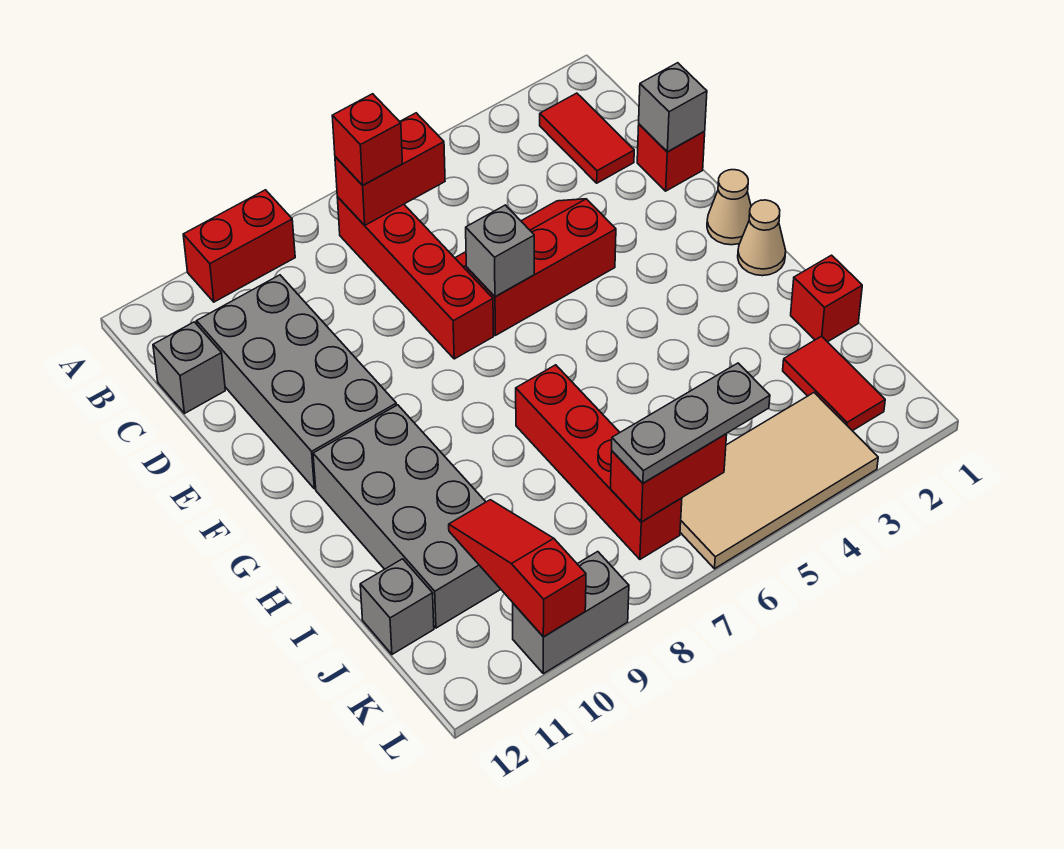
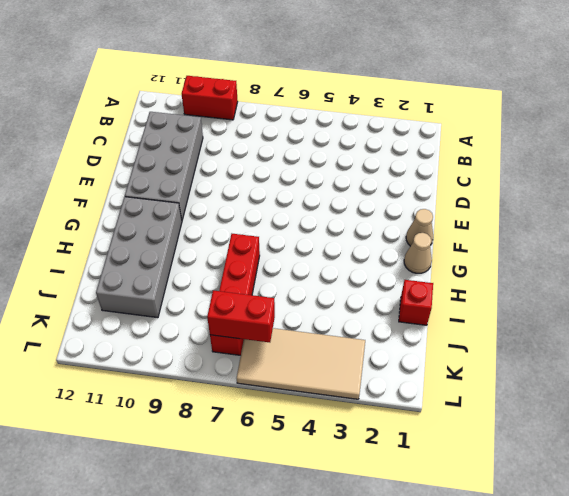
none -> red 1x2 tile [540,93,634,183]
none -> red 1x4 brick [337,197,494,359]
none -> grey 1x1 brick [153,322,225,414]

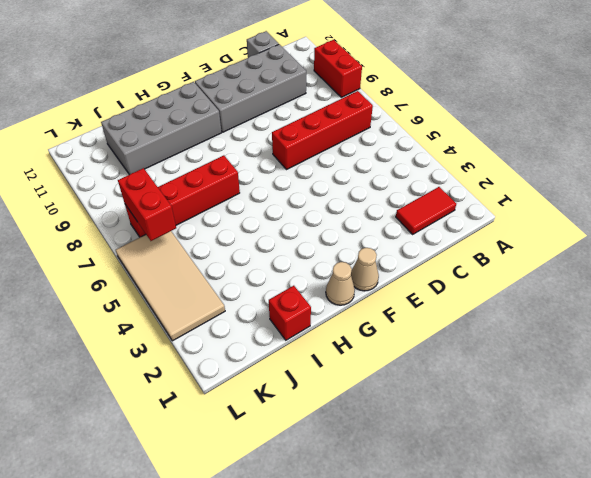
none -> red 1x1 brick [637,124,705,191]
none -> red 2x3 slope [455,199,616,335]
none -> red 1x2 tile [783,336,885,431]

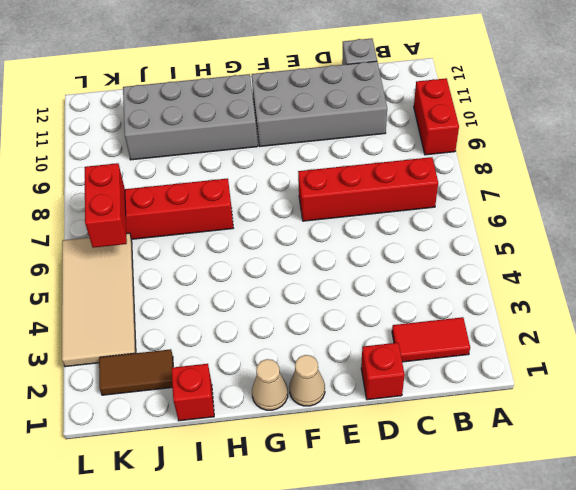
brown 1x2 tile [99,349,173,395] -> red 1x2 tile [783,336,885,431]
none -> red 2x3 slope [455,199,616,335]
none -> grey 1x1 brick [360,559,434,654]
none -> grey 1x2 brick [513,552,629,674]

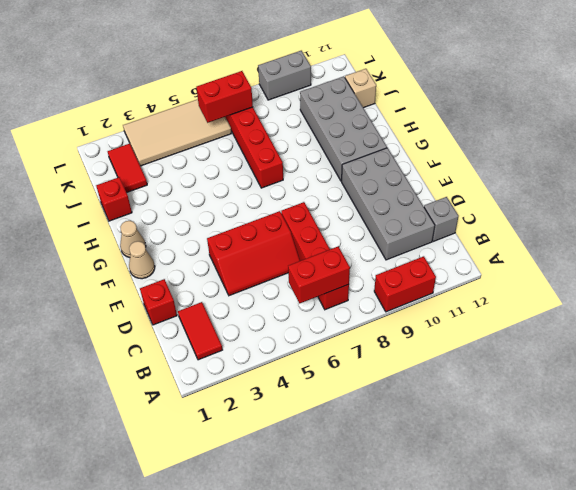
tan 1x1 brick [345,69,376,108] -> grey 1x1 brick [360,559,434,654]
none -> grey 1x1 brick [639,63,707,152]
none -> grey 1x1 brick [466,205,534,297]
none -> red 1x3 slope [449,500,586,637]

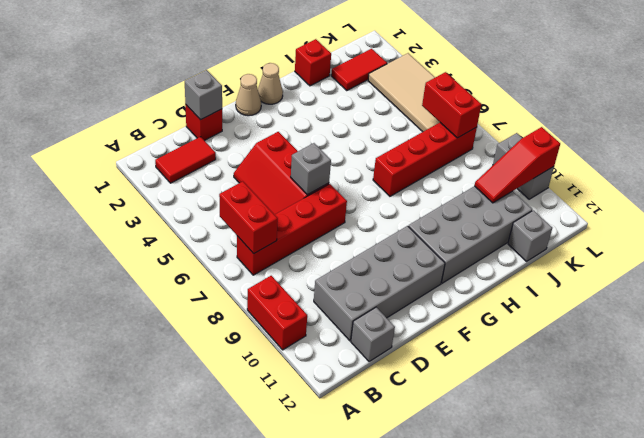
none -> red 1x1 brick [332,94,402,185]
none -> grey 1x3 plate [612,363,770,483]

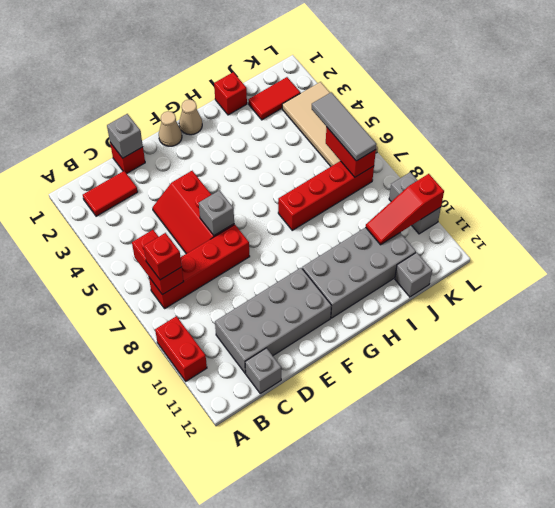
grey 1x3 tile [312,92,377,161] -> grey 1x3 plate [612,363,770,483]

